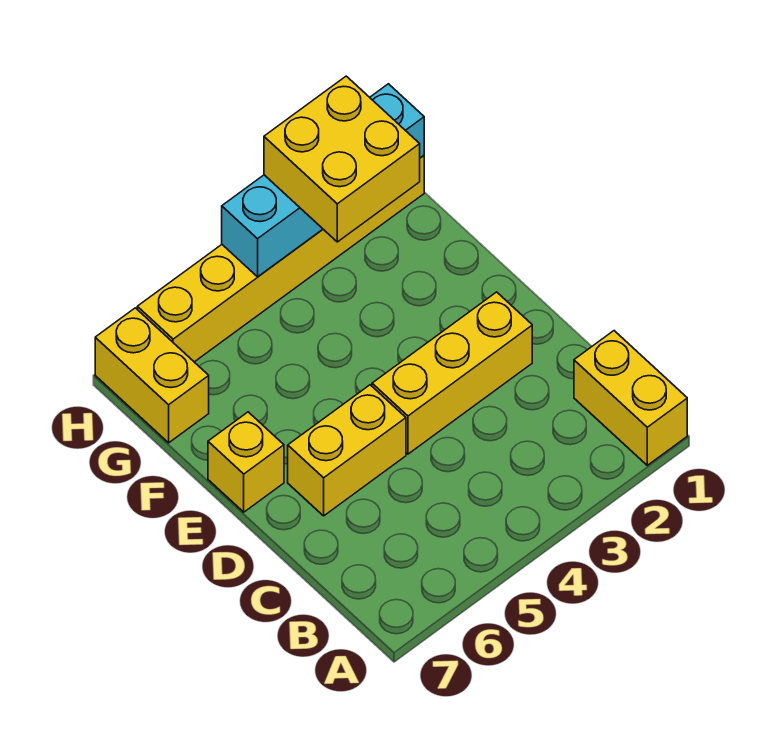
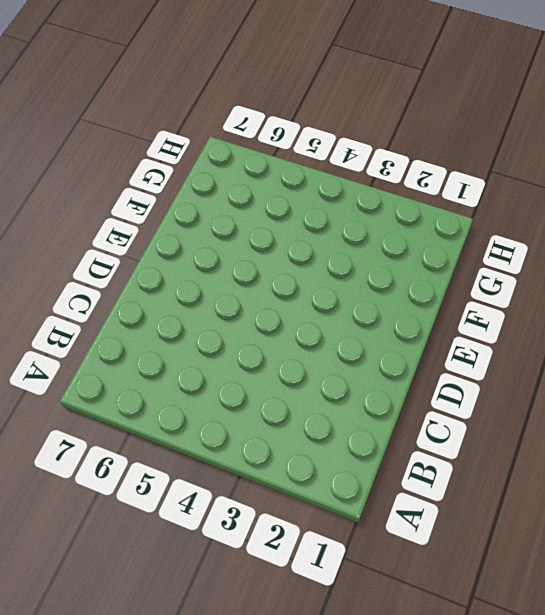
none -> yellow 1x2 brick [574,331,687,465]
none -> yellow 1x3 brick [372,292,532,454]

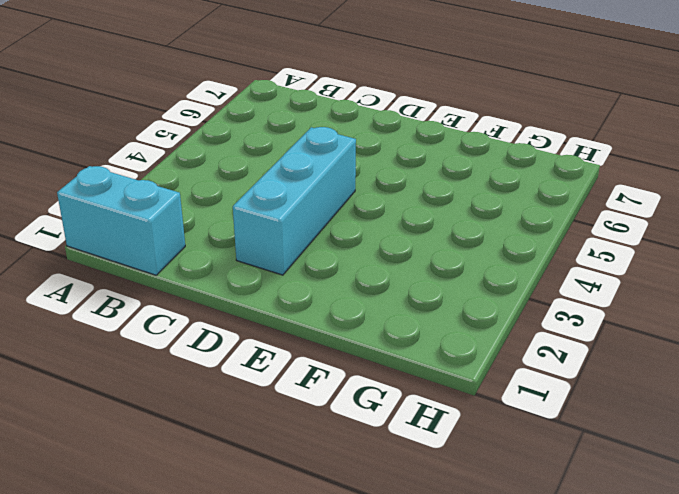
cyan 1x2 brick [57,166,185,275] -> yellow 1x2 brick [574,331,687,465]
cyan 1x3 brick [233,127,356,275] -> yellow 1x3 brick [372,292,532,454]
none -> yellow 1x2 brick [288,385,406,516]
none -> yellow 1x1 brick [208,412,284,512]

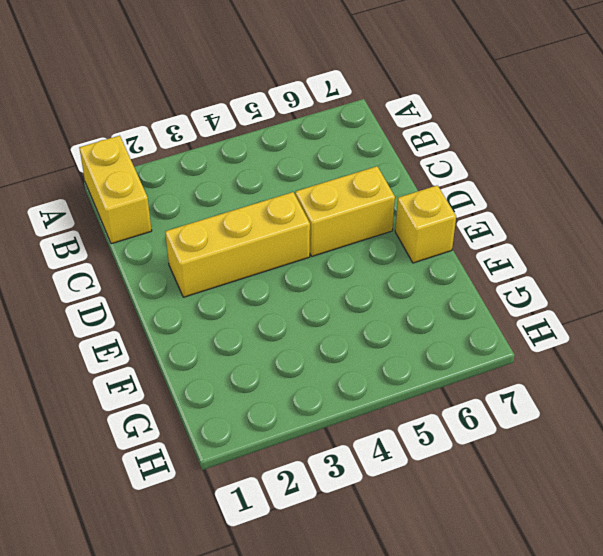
none -> yellow 1x2 brick [95,308,209,443]
none -> yellow 1x6 brick [137,155,424,362]

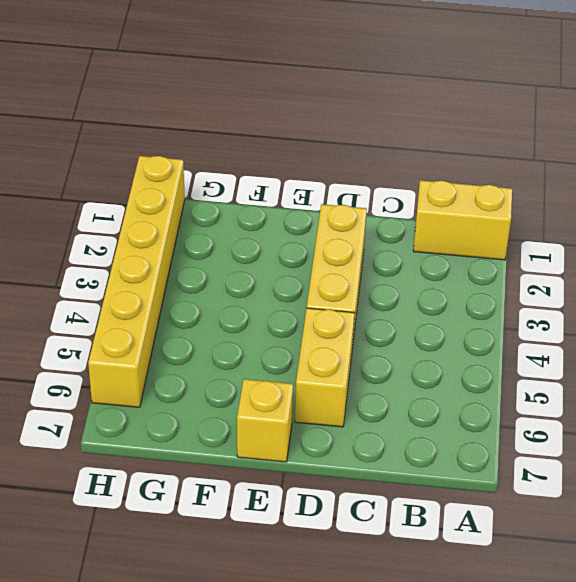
none -> yellow 1x2 brick [95,308,209,443]
none -> cyan 1x4 brick [222,84,424,277]

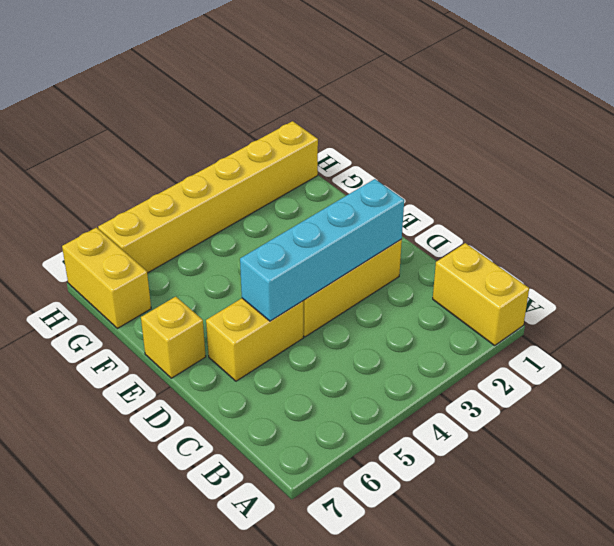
cyan 1x4 brick [240,179,404,321] -> cyan 1x4 brick moved to [222,84,424,277]
none -> yellow 2x2 brick [264,76,420,242]

